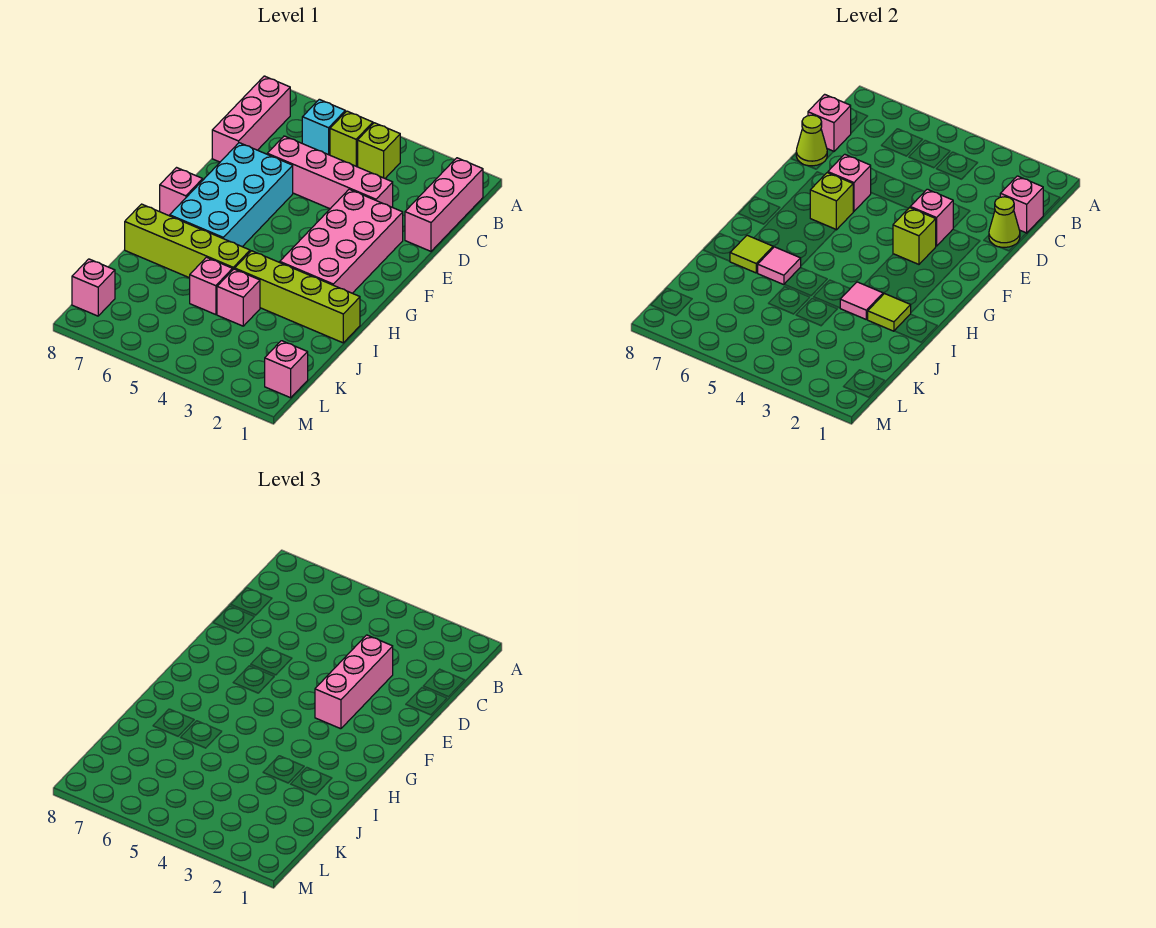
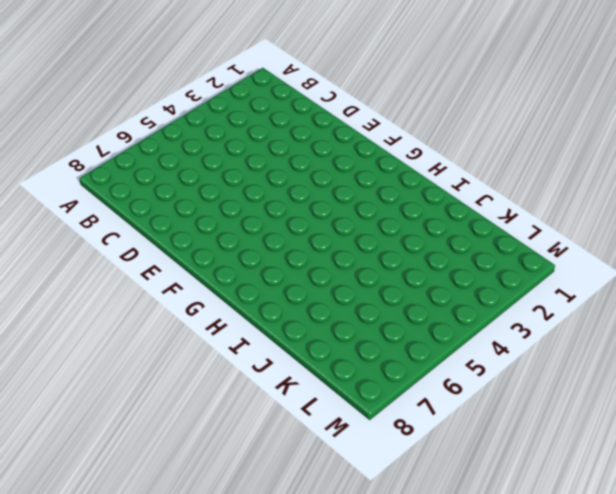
none -> pink 1x3 brick [405,158,483,251]
none -> lime 1x1 brick [358,123,400,178]
none -> lime 1x1 brick [330,111,373,167]

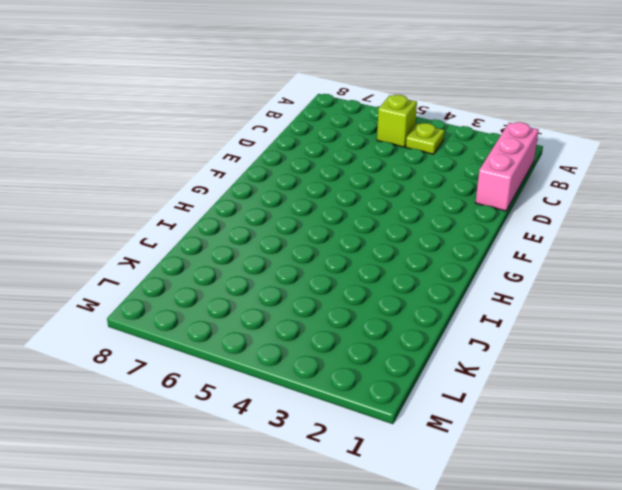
lime 1x1 plate [406,123,445,154] -> lime 1x1 brick [358,123,400,178]
none -> cyan 1x1 brick [302,99,345,155]
none -> pink 1x3 brick [212,76,290,162]
none -> pink 1x4 brick [267,136,393,209]

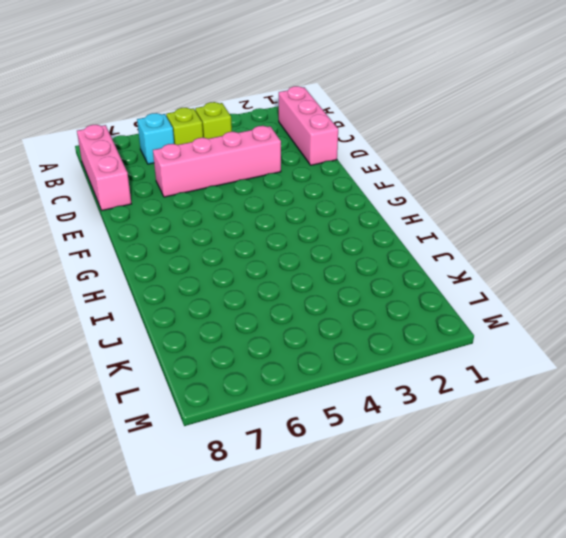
none -> pink 2x4 brick [280,189,403,293]
none -> cyan 2x4 brick [170,143,293,247]
none -> pink 1x1 brick [160,168,203,216]

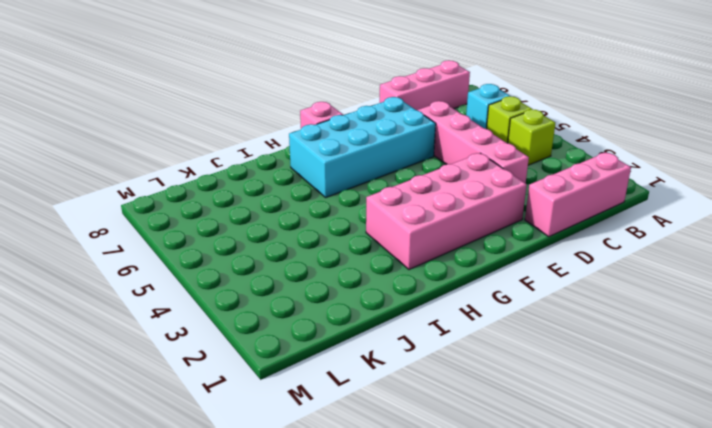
none -> lime 1x4 brick [235,251,360,343]
none -> lime 1x4 brick [125,204,250,278]
none -> pink 1x1 brick [217,269,260,326]

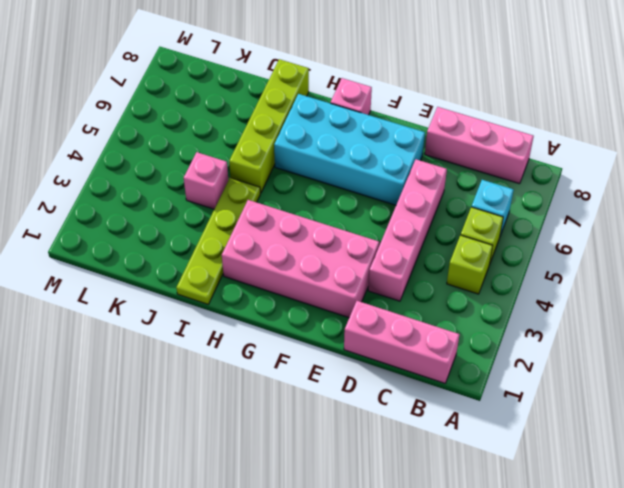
lime 1x4 plate [176,178,260,304] -> lime 1x4 brick [235,251,360,343]
none -> pink 1x1 brick [190,257,233,315]
none -> pink 1x1 brick [265,341,308,398]
none -> pink 1x1 brick [72,259,115,316]

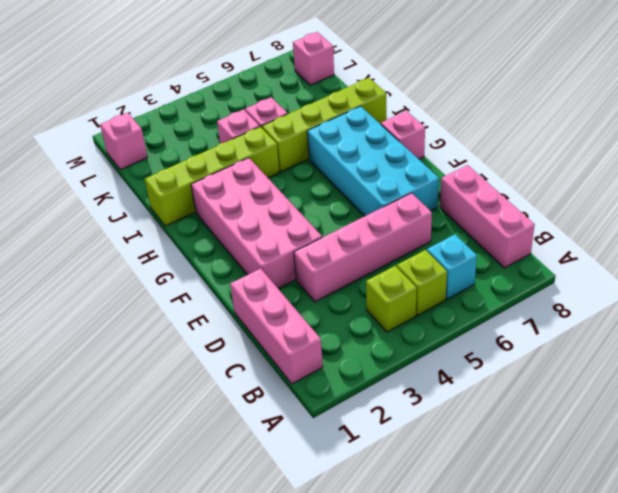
none -> pink 1x1 brick [1000,176,1043,233]
none -> pink 1x1 brick [808,94,851,152]
none -> lime 1x1 cone [989,197,1020,247]

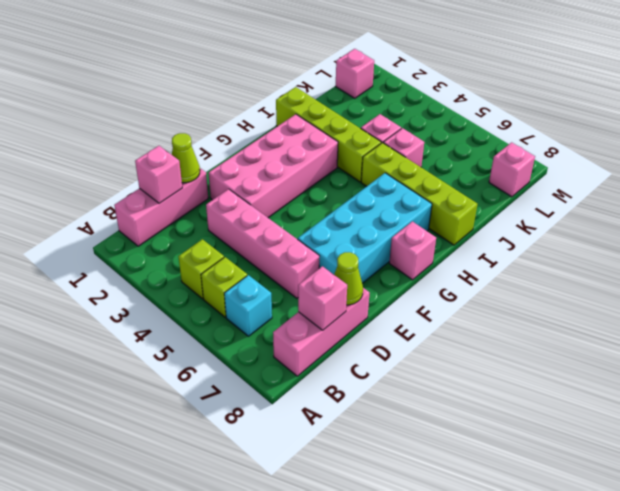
none -> pink 1x1 brick [910,189,953,246]
none -> pink 1x1 brick [828,154,871,212]
none -> lime 1x1 brick [893,208,936,264]

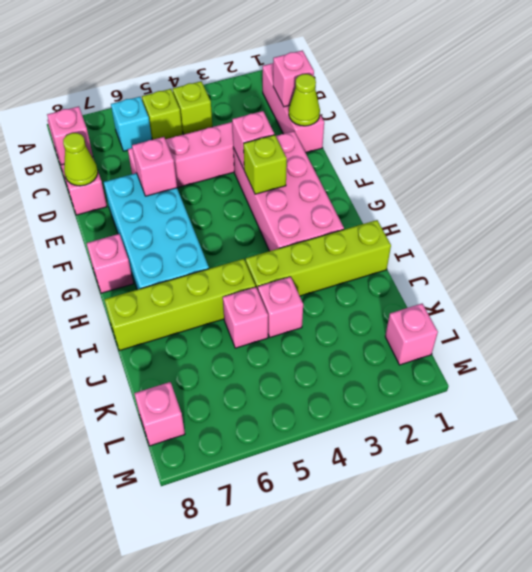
none -> lime 1x1 brick [810,173,853,230]
none -> lime 1x1 tile [868,294,911,331]
none -> pink 1x1 tile [840,282,883,319]

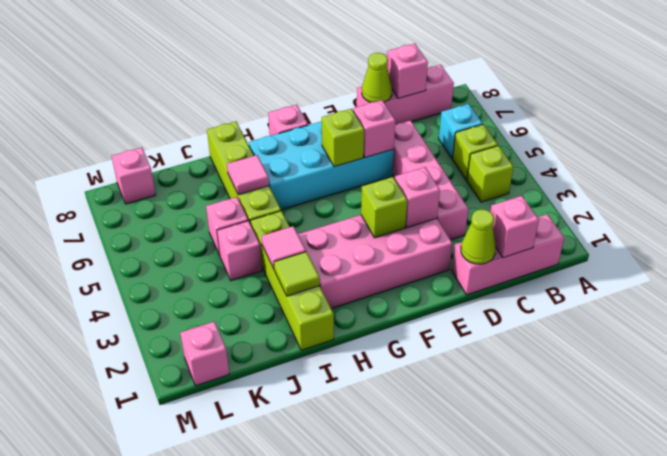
none -> lime 1x1 tile [730,235,773,273]
none -> pink 1x3 brick [315,635,393,729]

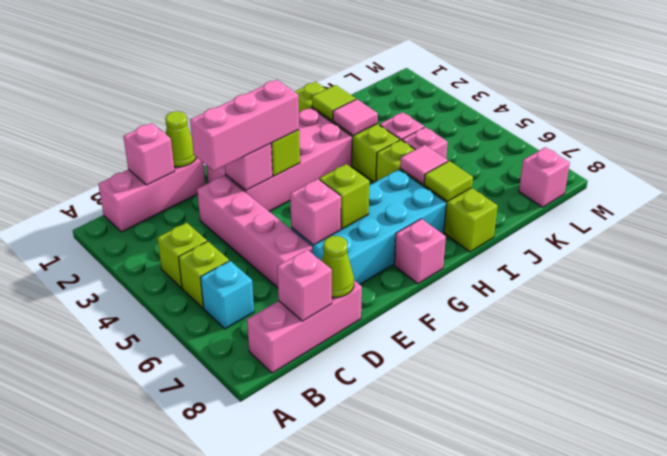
none -> pink 1x1 brick [265,341,308,398]

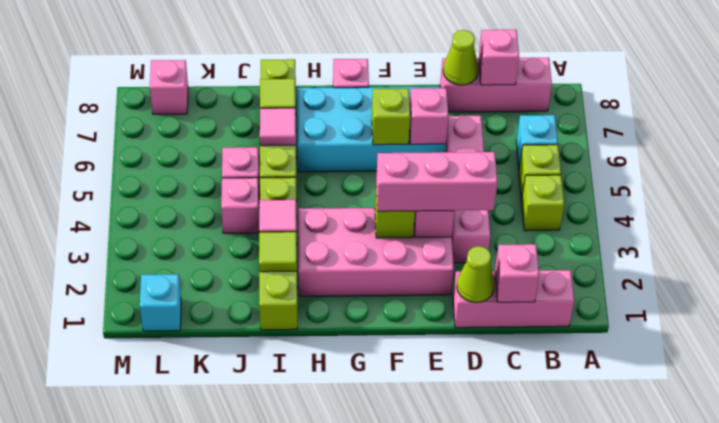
cyan 1x1 brick [140,274,181,331] -> pink 1x1 brick [265,341,308,398]

